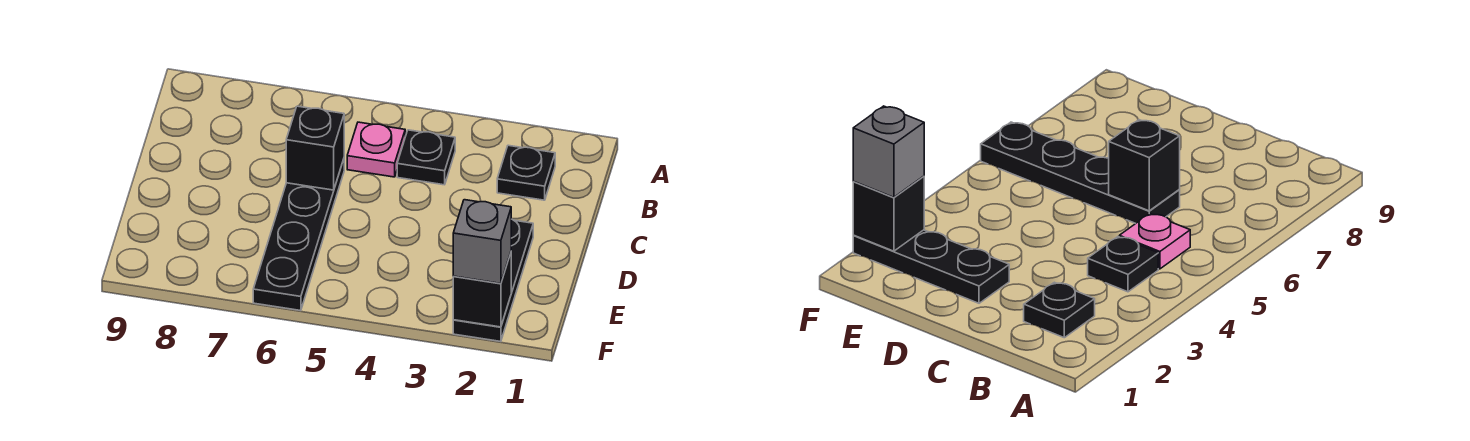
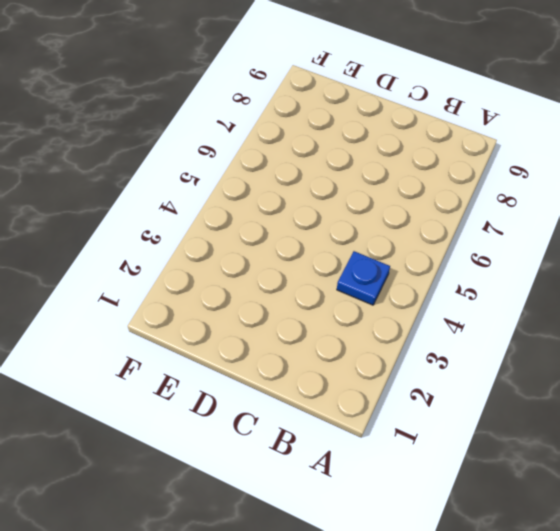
blue 1x1 plate [337,251,390,305] -> black 1x1 plate [397,130,455,185]
none -> black 1x1 plate [497,145,555,200]
none -> pink 1x1 plate [347,122,405,177]

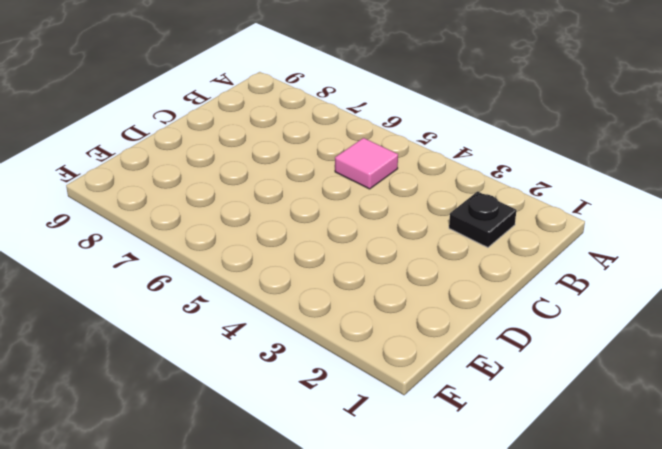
pink 1x1 tile [335,138,398,189] -> pink 1x1 plate [347,122,405,177]
none -> black 1x1 plate [397,130,455,185]
none -> black 1x4 plate [253,159,344,311]

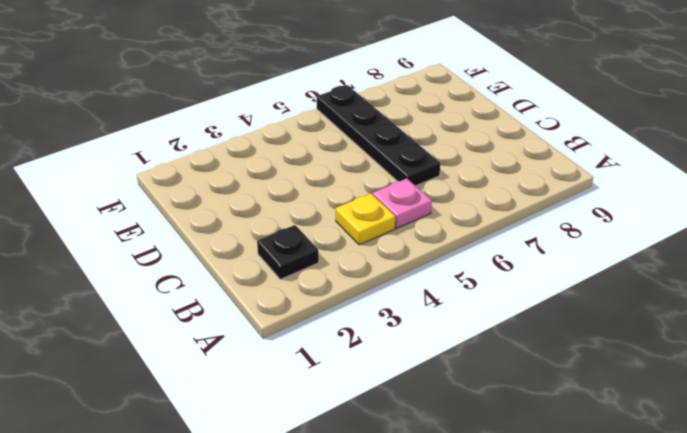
yellow 1x1 plate [336,193,395,245] -> black 1x1 plate [397,130,455,185]
none -> black 1x3 plate [453,219,533,342]
none -> black 1x1 brick [286,106,344,190]

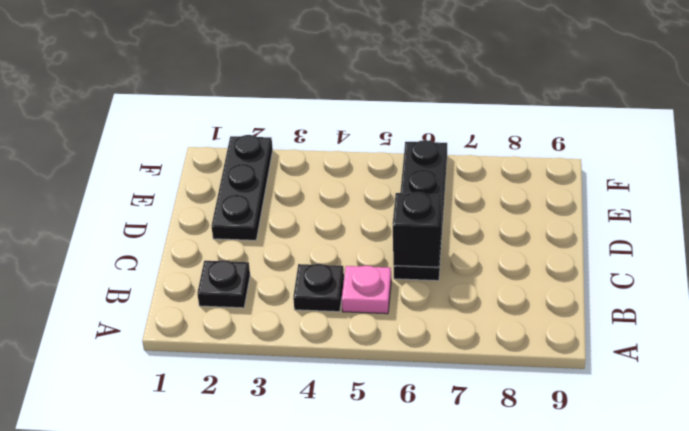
none -> black 1x1 brick [453,253,511,327]
none -> grey 1x1 brick [453,200,511,284]

